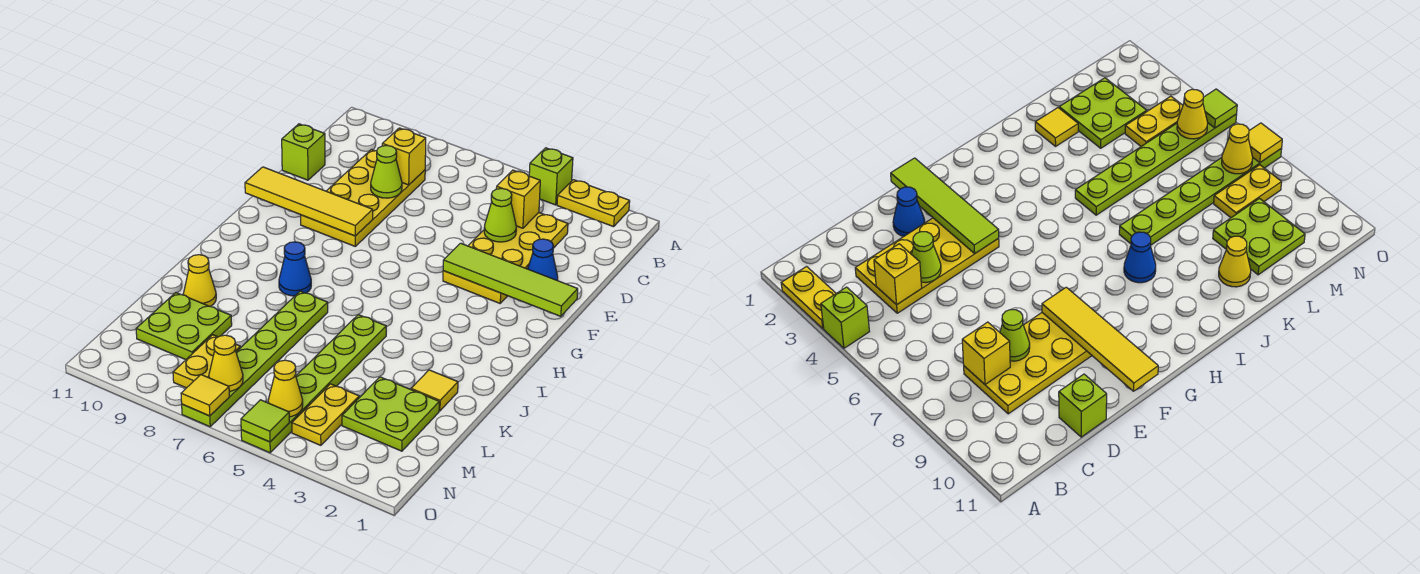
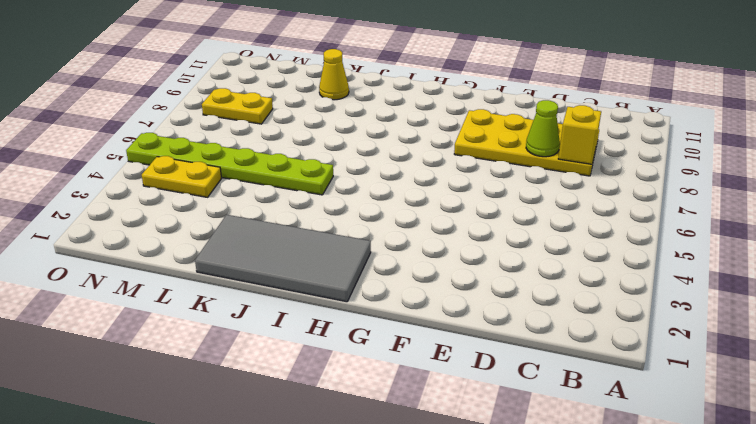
grey 2x4 tile [195,215,371,302] -> yellow 1x1 tile [411,370,458,411]
none -> yellow 1x2 plate [557,180,630,227]
none -> lime 1x1 brick [529,148,573,205]
none -> yellow 2x4 plate [443,213,568,303]

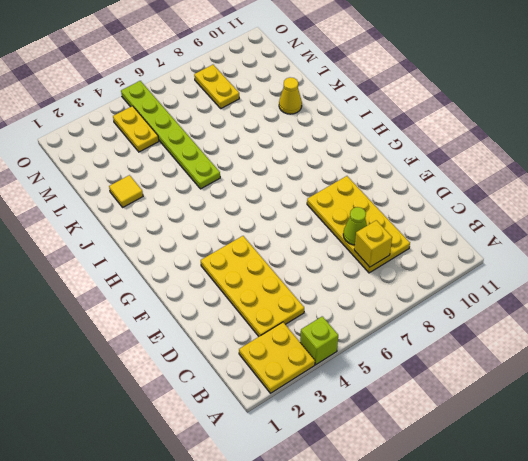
yellow 2x2 plate [239,322,315,393] -> yellow 1x2 plate [557,180,630,227]
none -> lime 1x1 brick [282,124,325,180]
none -> blue 1x1 cone [528,239,558,280]
none -> blue 1x1 cone [279,242,311,296]

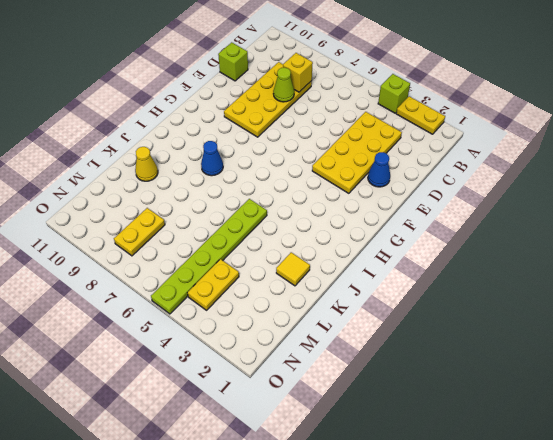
none -> lime 1x6 plate [182,291,328,427]
none -> lime 2x2 plate [342,377,439,451]
none -> lime 2x2 plate [136,293,232,360]

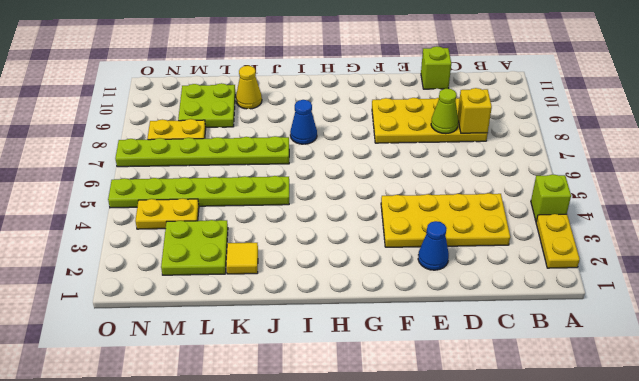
none -> yellow 1x1 brick [496,170,540,228]
none -> lime 1x1 cone [484,189,516,242]
none -> lime 1x4 tile [443,243,578,316]

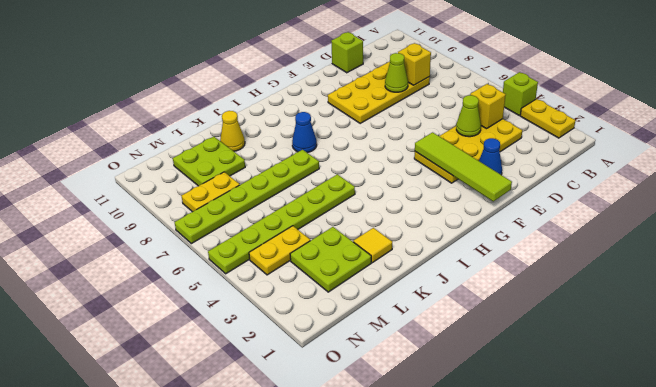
none -> yellow 1x4 tile [245,167,373,236]
none -> yellow 1x1 cone [268,360,303,417]
none -> yellow 1x1 cone [209,335,243,391]

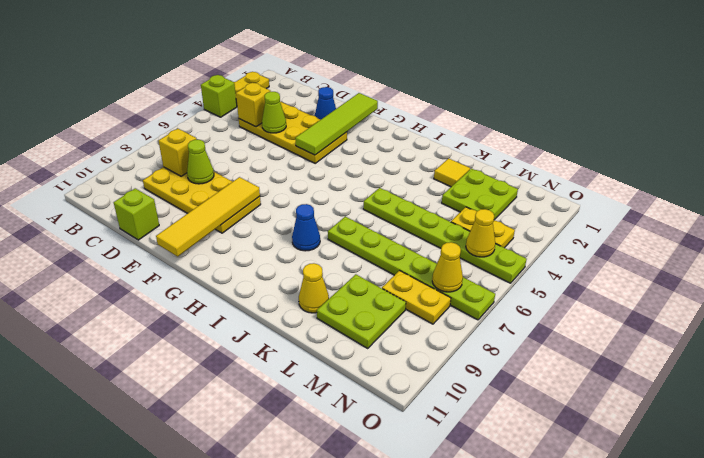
none -> lime 1x1 tile [241,400,289,442]
none -> yellow 1x1 tile [181,375,229,416]

